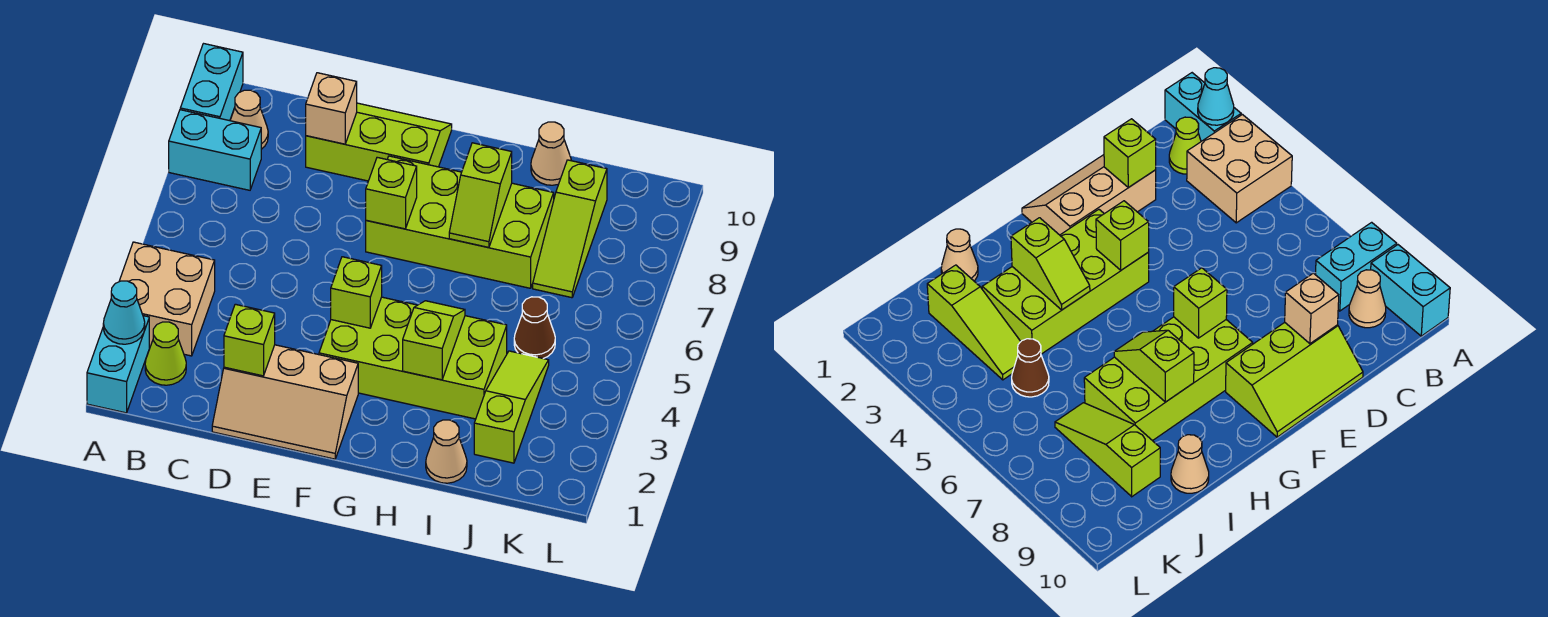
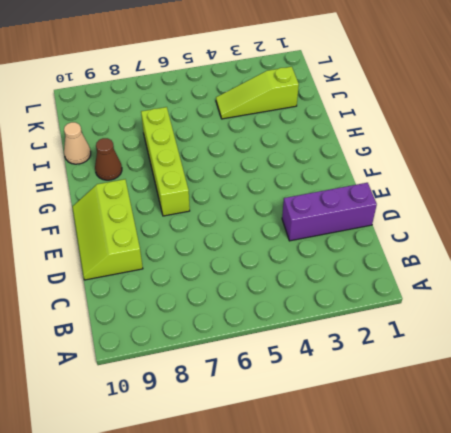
purple 1x3 brick [282,183,377,241] -> tan 2x3 slope [212,345,358,459]
lime 1x4 brick [141,107,190,216] -> lime 2x4 brick [366,156,554,288]
brown 1x1 cone [95,138,122,180] -> brown 1x1 cone moved to [514,297,555,359]
none -> cyan 1x2 brick [87,316,149,413]
none -> tan 2x2 brick [119,242,215,356]
none -> cyan 1x2 brick [169,110,261,190]

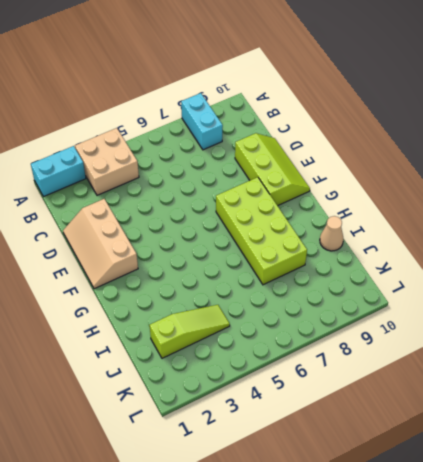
none -> cyan 1x2 brick [180,44,243,121]
none -> lime 1x1 cone [145,322,186,385]
none -> tan 1x1 cone [230,90,268,149]

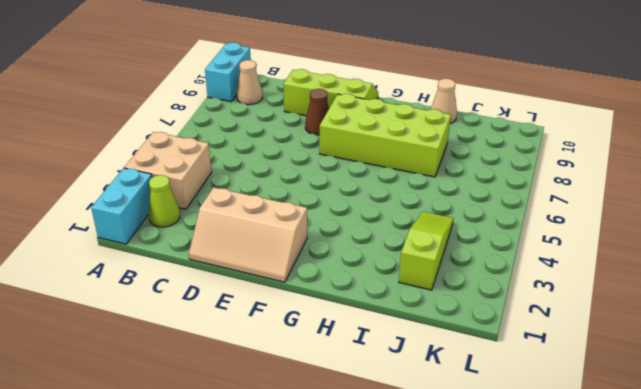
brown 1x1 cone [305,89,329,135] -> brown 1x1 cone moved to [514,297,555,359]
none -> cyan 1x2 brick [169,110,261,190]
none -> lime 2x4 brick [319,297,507,419]
none -> tan 1x1 cone [426,420,467,483]

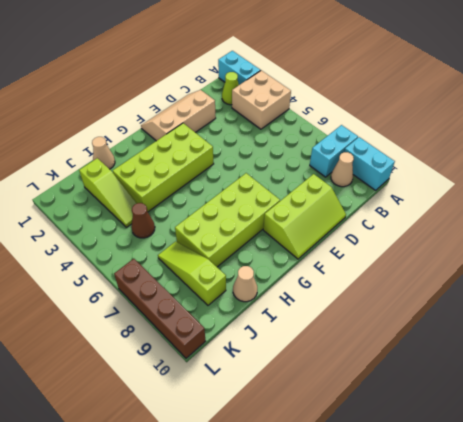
brown 1x4 brick [114,259,205,358] -> none
none -> cyan 1x1 cone [103,281,145,344]
none -> lime 1x1 brick [224,304,275,376]
none -> tan 1x1 brick [306,73,357,144]

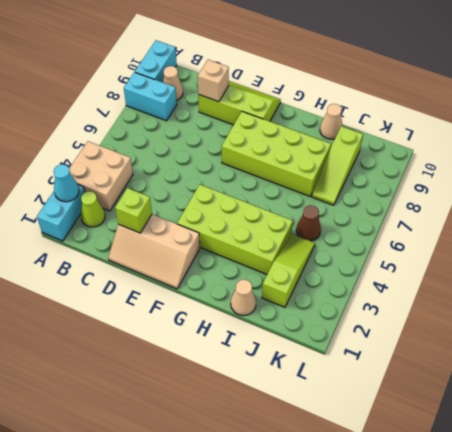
none -> lime 1x1 brick [331,257,382,328]
none -> lime 1x1 brick [366,157,417,229]
none -> lime 1x2 slope [403,301,465,380]

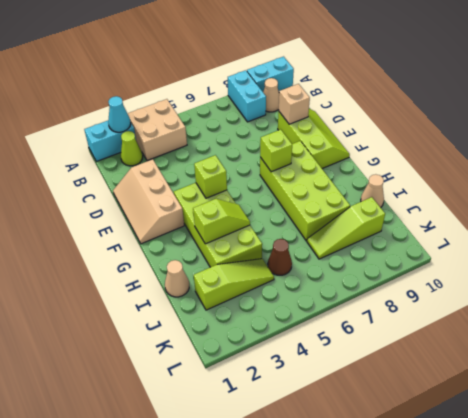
none -> lime 1x1 brick [224,304,275,376]
none -> lime 1x2 slope [449,143,512,248]

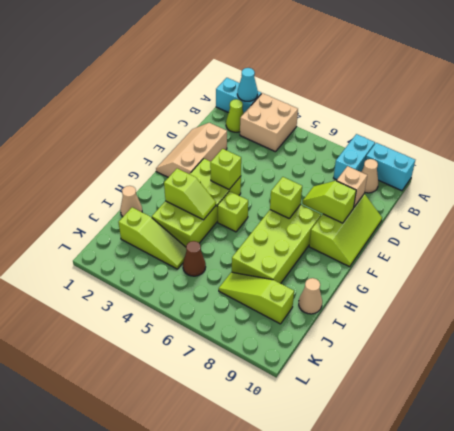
lime 1x2 slope [302,181,356,223] -> lime 1x2 slope moved to [449,143,512,248]
lime 1x1 brick [217,191,248,232] -> lime 1x1 brick moved to [224,304,275,376]

